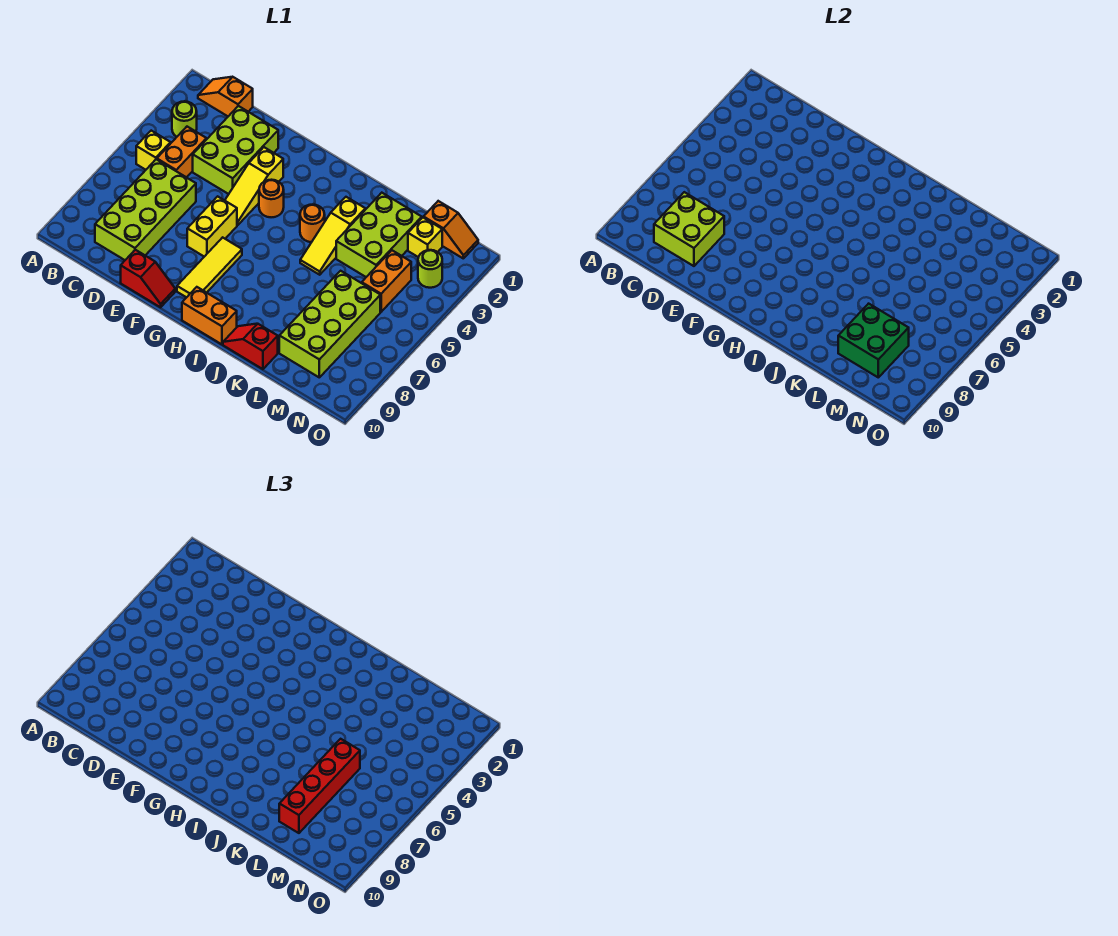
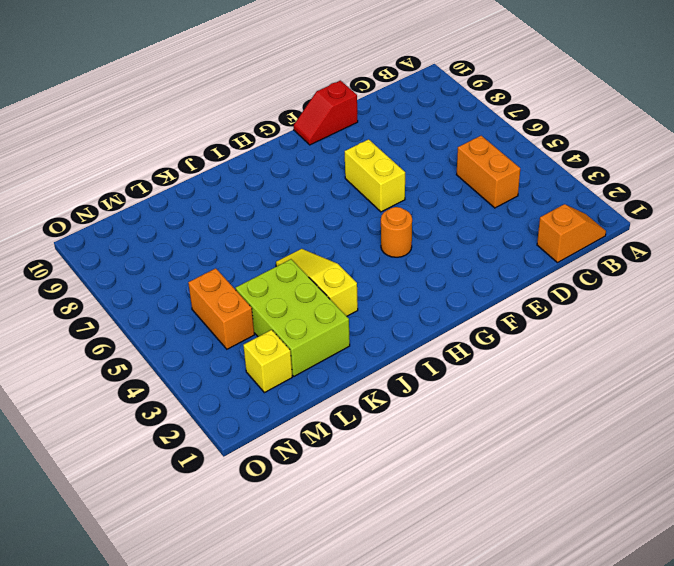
none -> lime 1x1 round brick [172,101,197,137]
none -> yellow 1x1 brick [136,131,171,170]
none -> lime 2x4 brick [95,159,196,260]

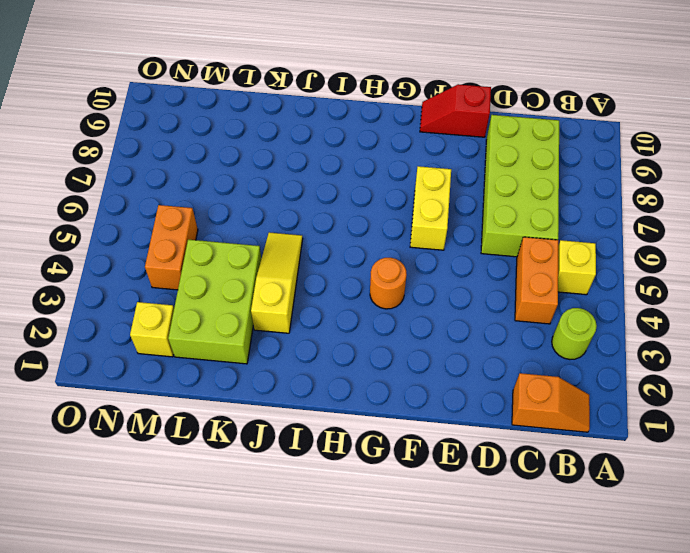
none -> lime 2x3 brick [193,106,278,194]
none -> yellow 1x3 slope [225,147,283,225]
none -> yellow 1x3 tile [177,237,242,297]

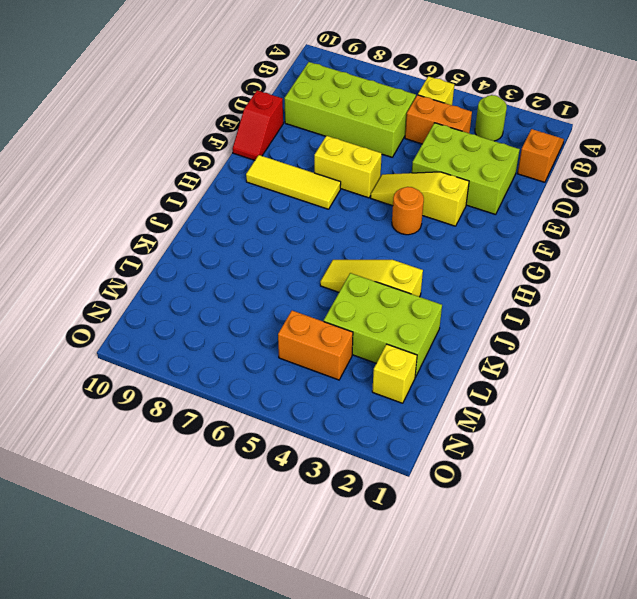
none -> orange 1x2 brick [182,287,237,344]
none -> orange 1x1 round brick [300,205,325,242]
none -> red 1x2 slope [223,324,278,369]

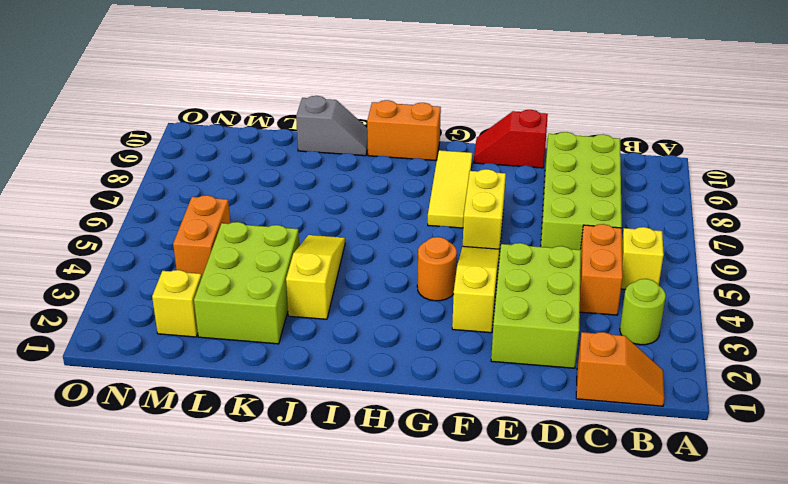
grey 1x2 slope [296,96,368,156] -> red 1x2 slope [223,324,278,369]
none -> orange 1x1 round brick [300,205,325,242]
none -> lime 2x4 brick [279,271,380,377]
none -> orange 1x2 slope [423,201,478,258]

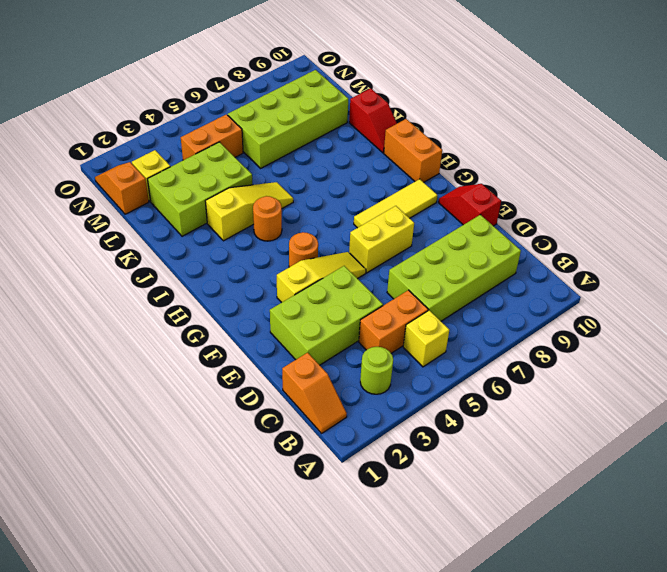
none -> lime 1x1 round brick [418,250,442,288]
none -> lime 2x2 brick [654,192,724,266]
none -> green 2x2 brick [838,304,909,377]

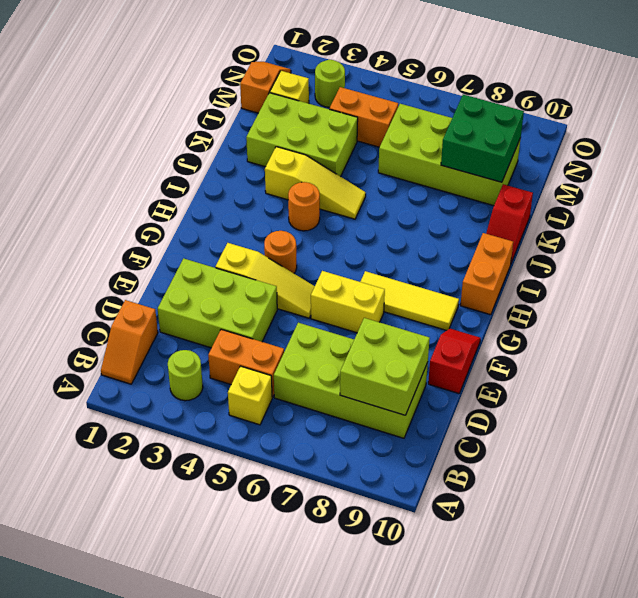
none -> red 1x4 brick [279,739,360,833]

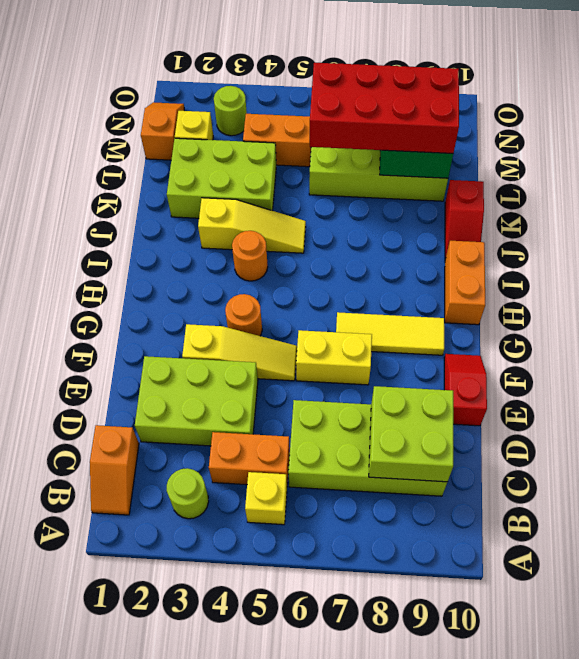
red 2x4 brick [310,63,459,153] -> red 1x4 brick [279,739,360,833]

